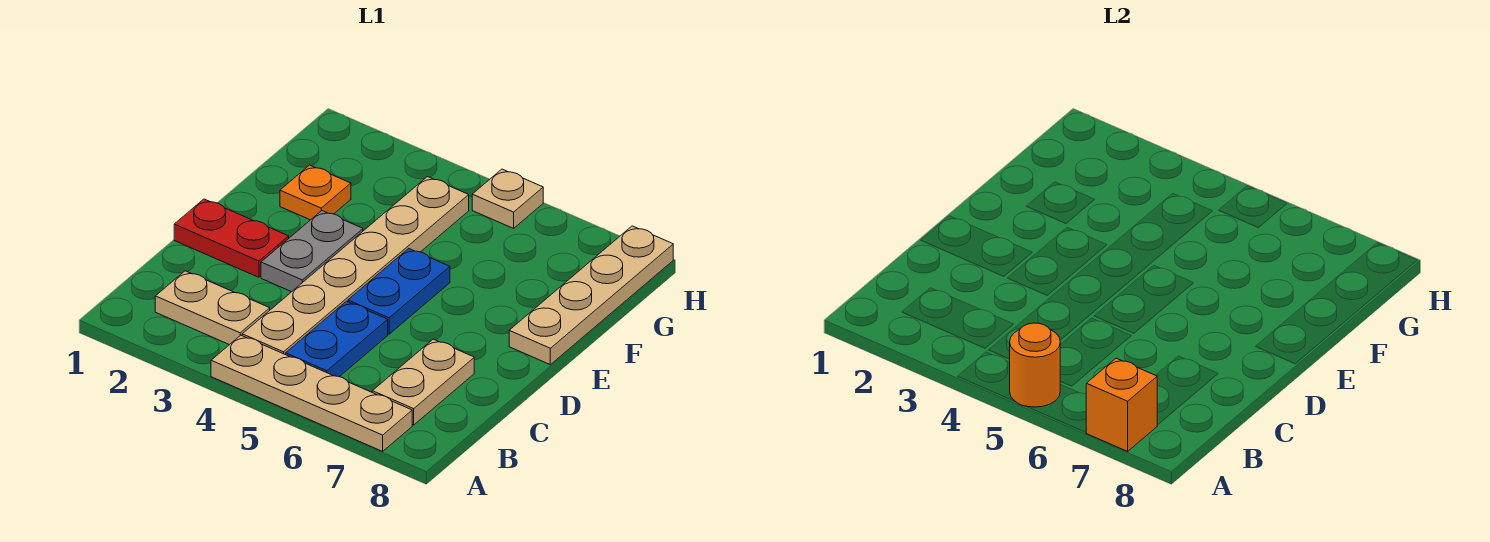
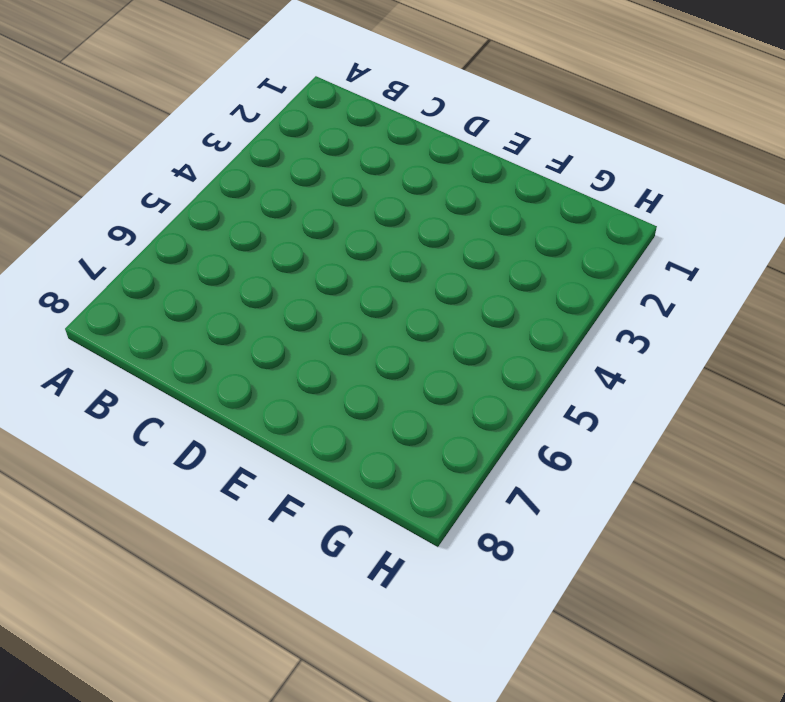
none -> tan 1x4 plate [211,335,412,451]
none -> tan 1x2 plate [155,271,270,345]
none -> tan 1x6 plate [242,177,469,355]

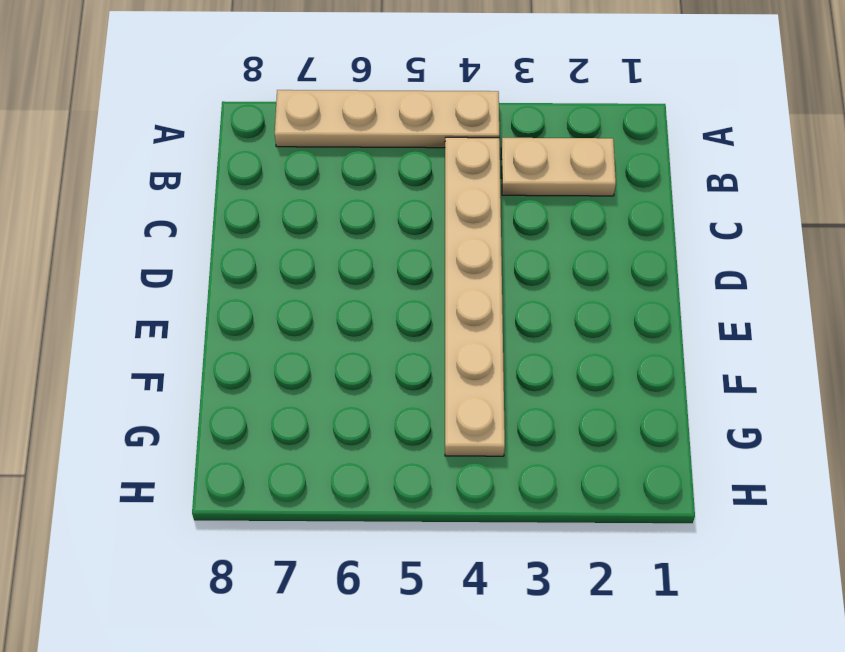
none -> blue 1x2 plate [286,301,388,377]
none -> tan 1x2 plate [372,339,474,425]
none -> red 1x2 plate [174,199,289,277]

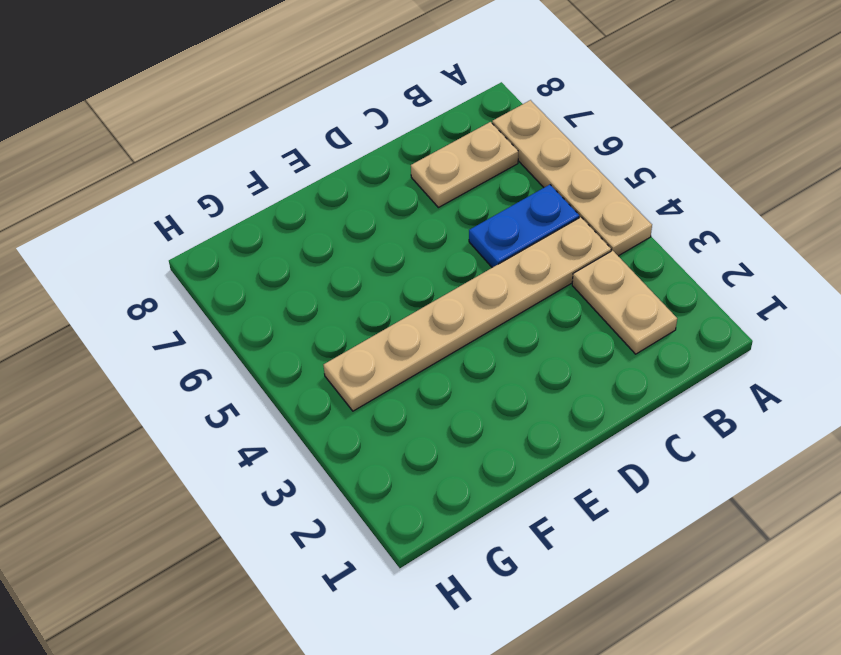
none -> red 1x2 plate [174,199,289,277]
none -> grey 1x2 plate [261,211,363,292]
none -> blue 1x2 plate [348,248,450,334]

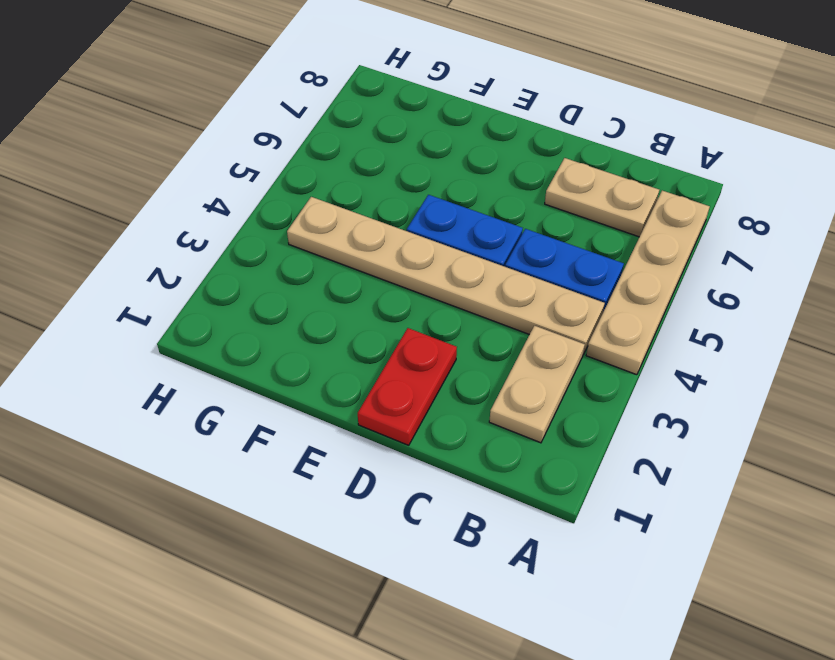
none -> grey 1x2 plate [261,211,363,292]
none -> tan 1x4 plate [509,226,673,365]
none -> orange 1x1 plate [280,165,351,220]

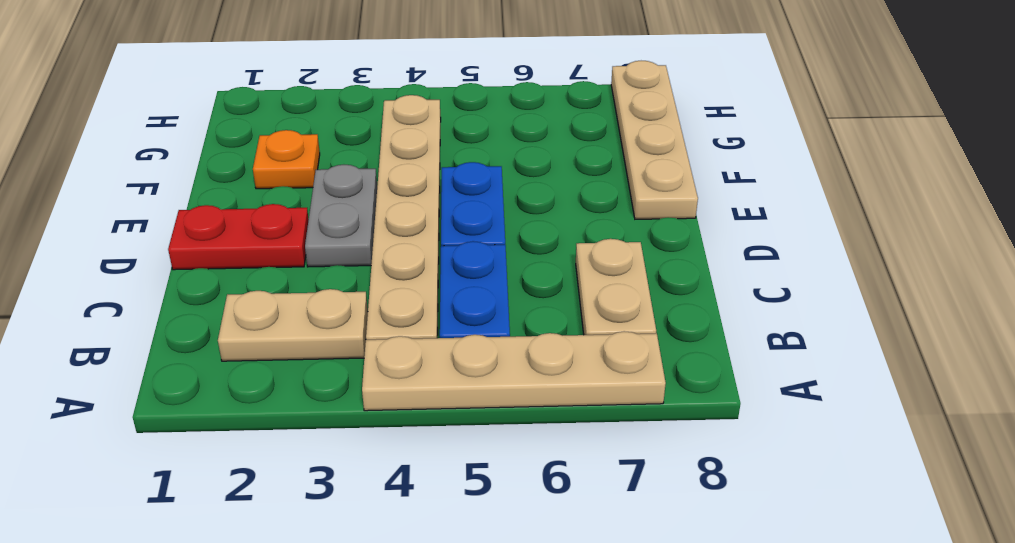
none -> tan 1x1 plate [472,169,543,228]
none -> orange 1x1 round brick [1010,323,1061,407]
none -> orange 1x1 brick [1086,358,1157,451]

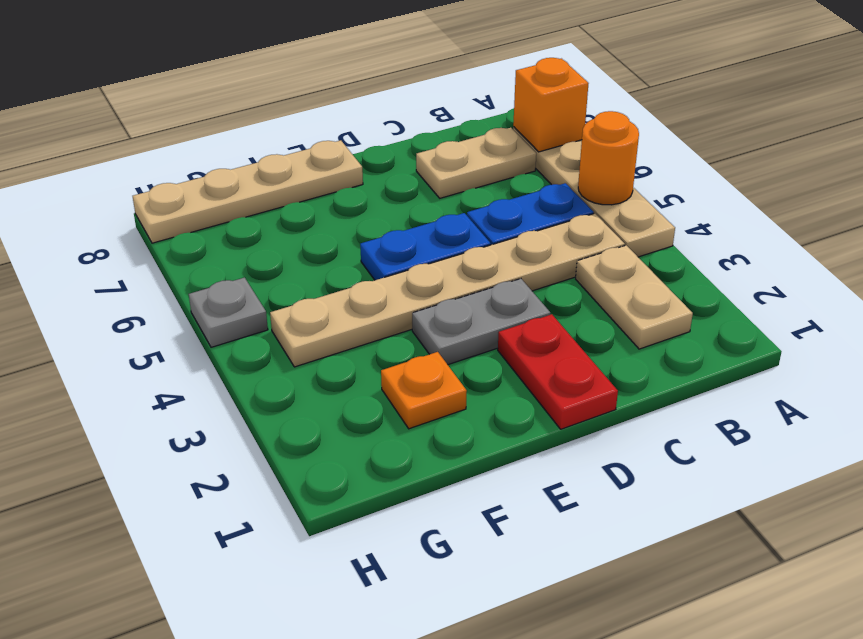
grey 1x1 plate [189,278,268,347] -> tan 1x1 plate [472,169,543,228]

